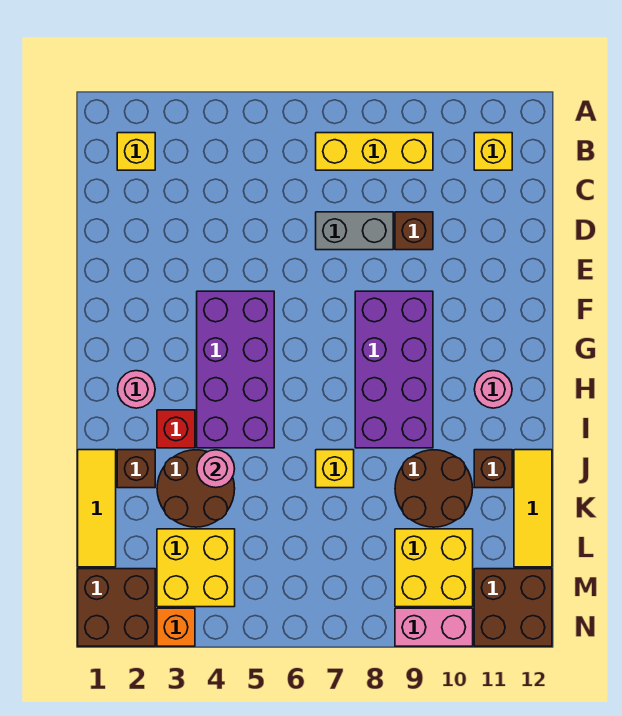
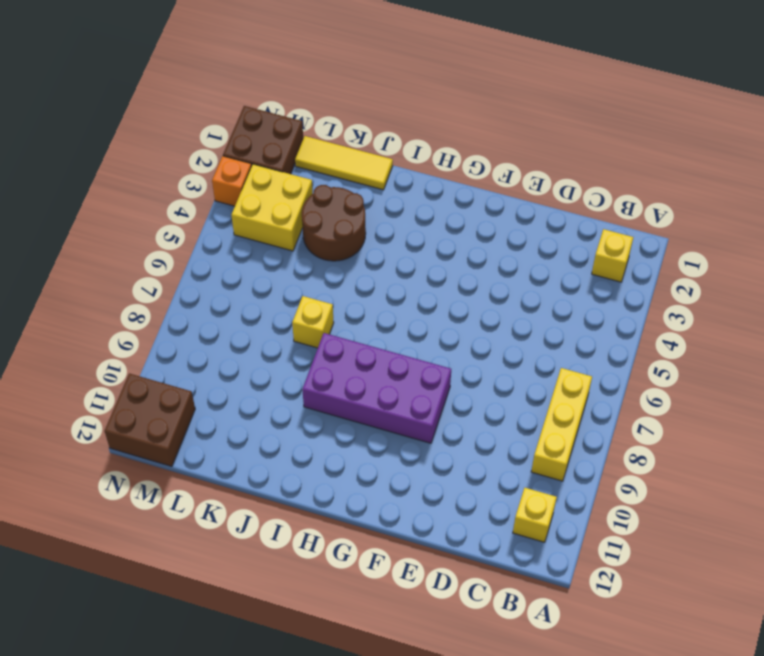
none -> grey 1x2 brick [316,212,393,250]
none -> brown 1x1 brick [395,212,433,250]
none -> purple 2x4 brick [197,291,274,448]

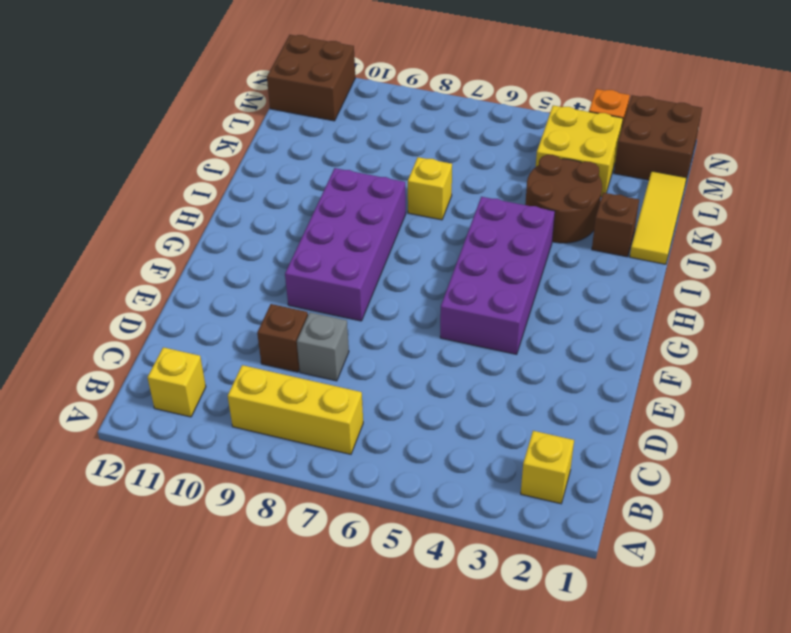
grey 1x1 brick [297,312,349,381] -> grey 1x2 brick [316,212,393,250]
none -> pink 1x1 round brick [118,371,155,408]
none -> pink 1x1 round brick [474,371,512,408]
none -> red 1x1 brick [157,410,195,448]

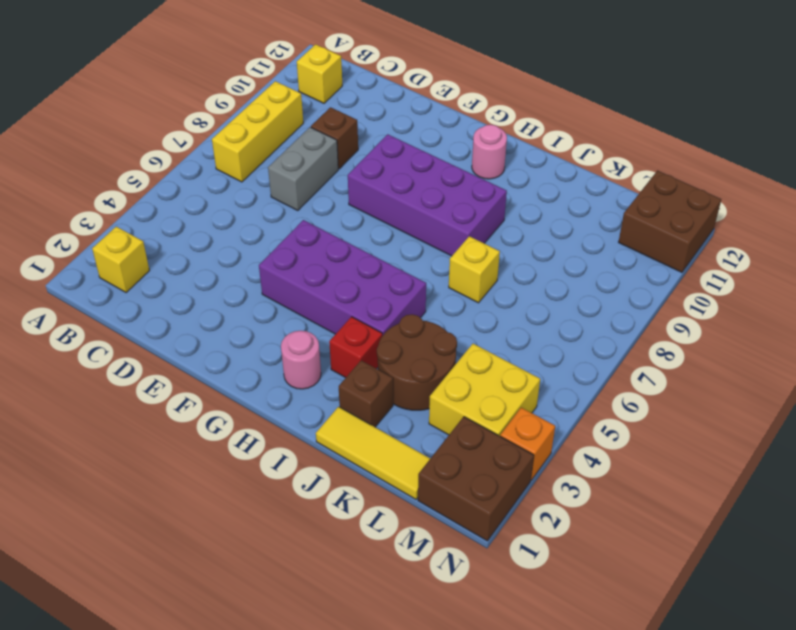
none -> brown 2x2 round brick [395,450,473,527]
none -> brown 1x1 brick [474,450,512,488]
none -> yellow 1x3 tile [514,450,552,567]

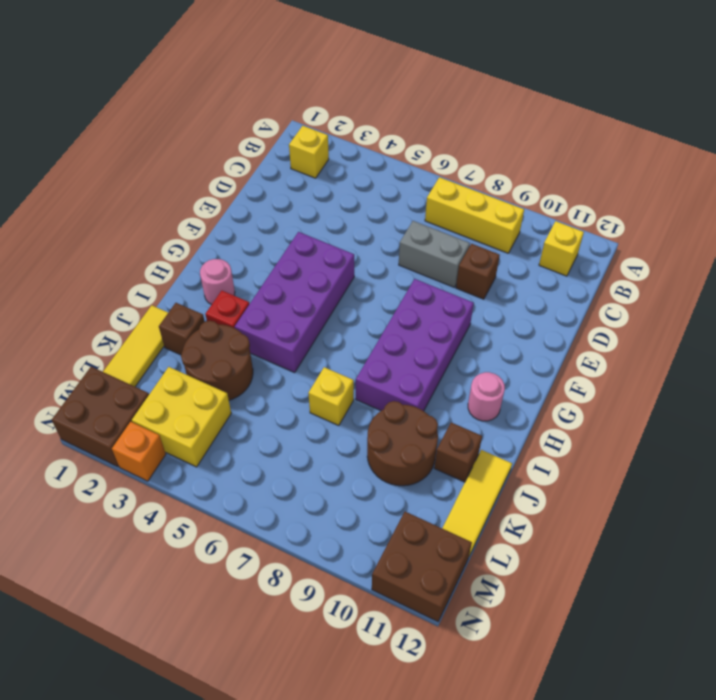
none -> yellow 2x2 brick [395,529,473,607]
none -> pink 1x2 brick [395,608,473,646]
none -> pink 1x1 round brick [197,450,235,488]

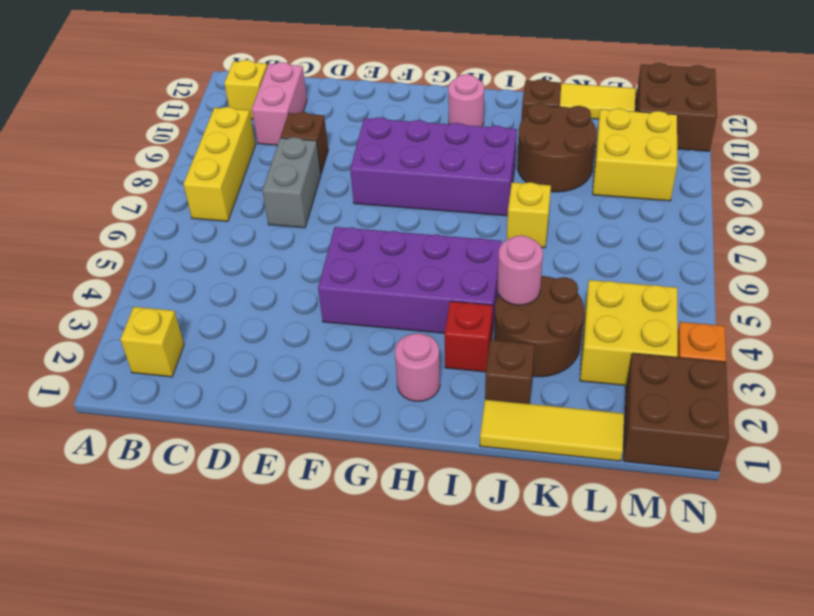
pink 1x2 brick [252,62,307,145] -> pink 1x2 brick moved to [395,608,473,646]

